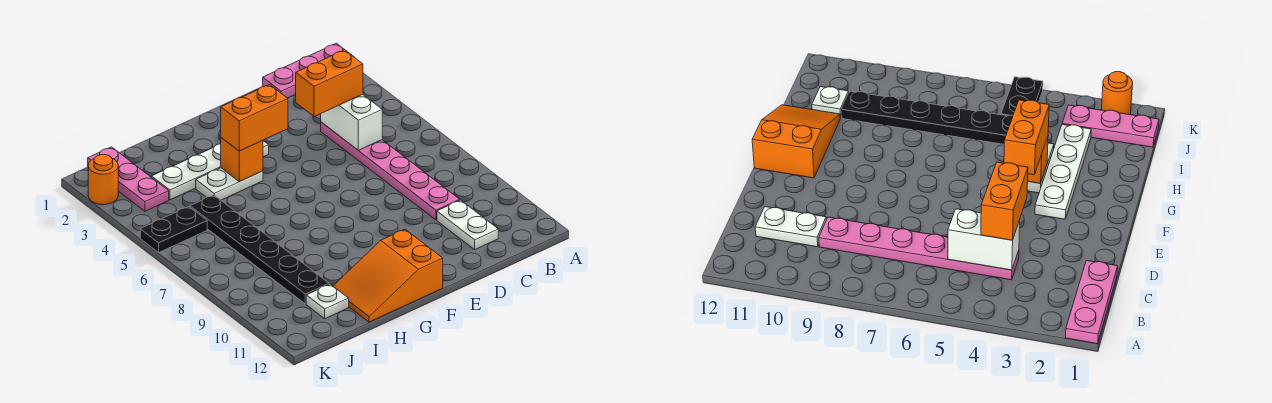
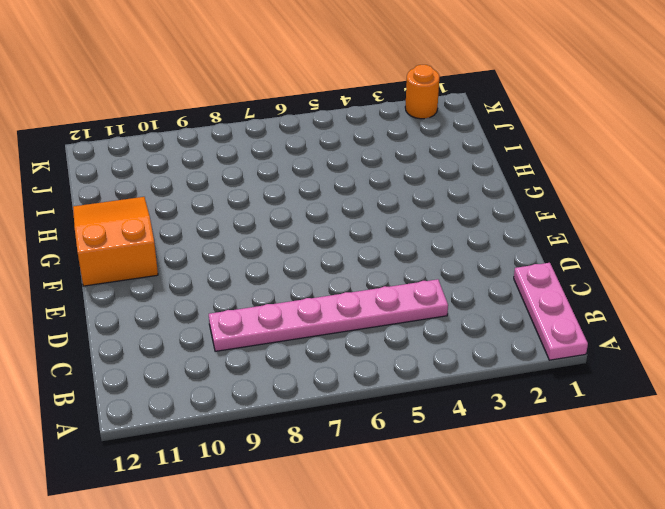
none -> white 1x2 plate [437,200,498,250]
none -> white 1x4 plate [151,141,269,200]
none -> white 1x2 plate [196,168,263,200]

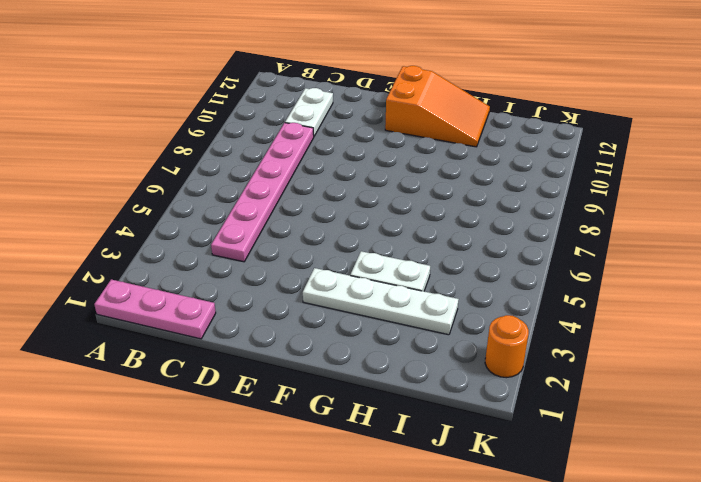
none -> black 1x6 plate [190,195,329,304]
none -> white 1x1 plate [306,284,349,319]
none -> pink 1x3 plate [88,147,169,211]

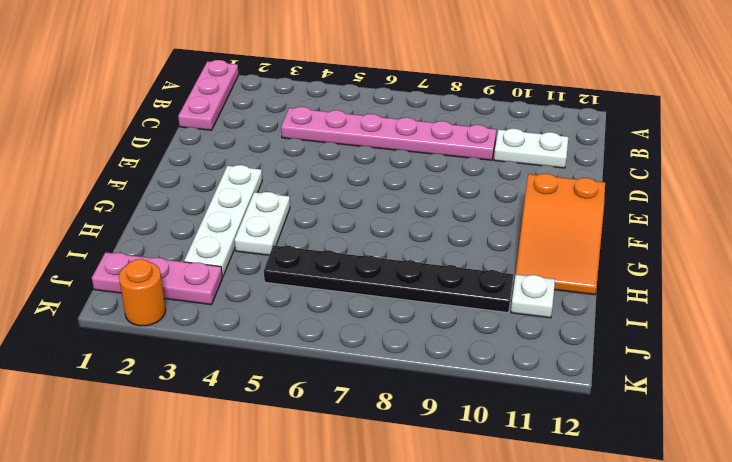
none -> black 1x2 plate [140,207,207,252]
none -> white 1x2 brick [321,94,382,151]
none -> orange 1x1 brick [221,138,263,182]

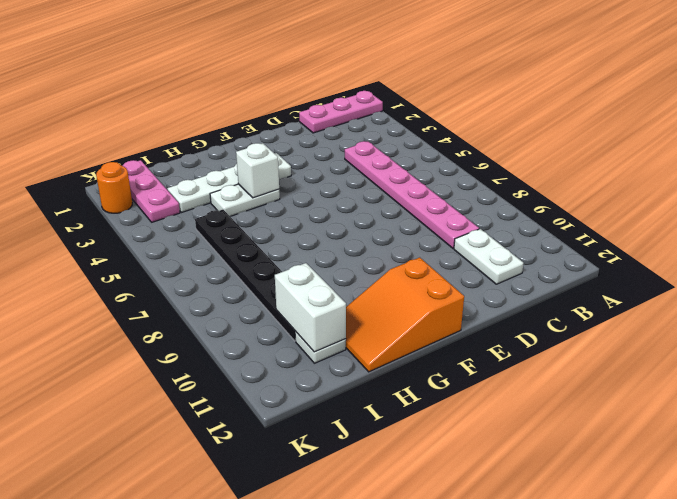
white 1x1 brick [236,143,279,198] -> orange 1x1 brick [221,138,263,182]
white 1x2 brick [275,263,346,352] -> white 1x2 brick moved to [321,94,382,151]
none -> black 1x2 plate [140,207,207,252]
none -> orange 1x2 brick [296,50,363,117]
none -> orange 1x2 brick [221,85,288,151]

